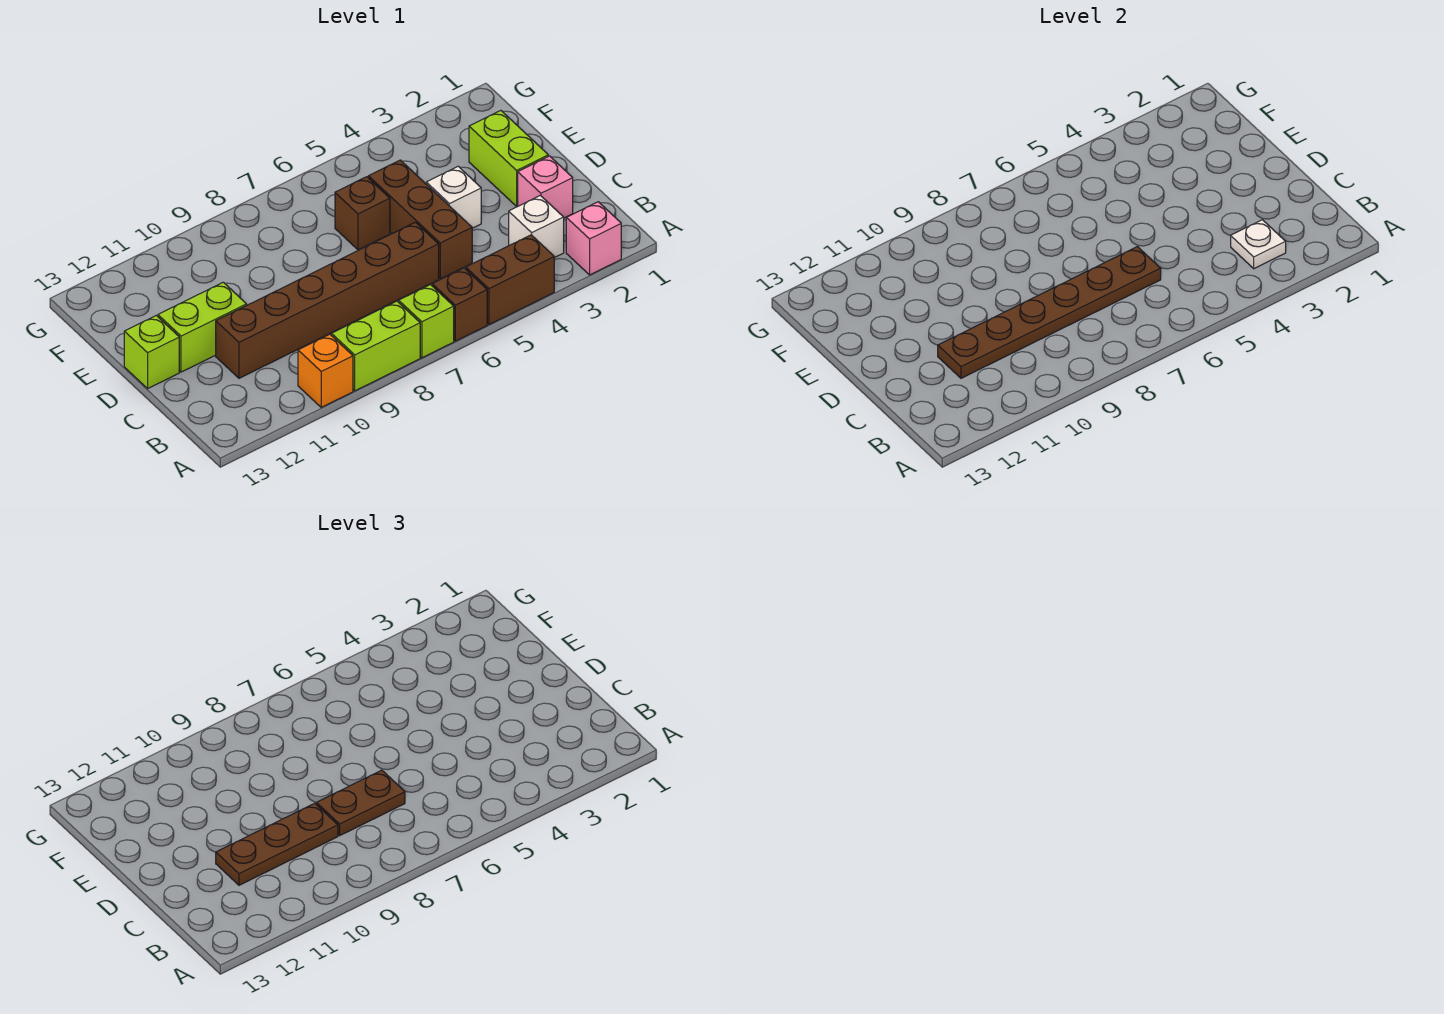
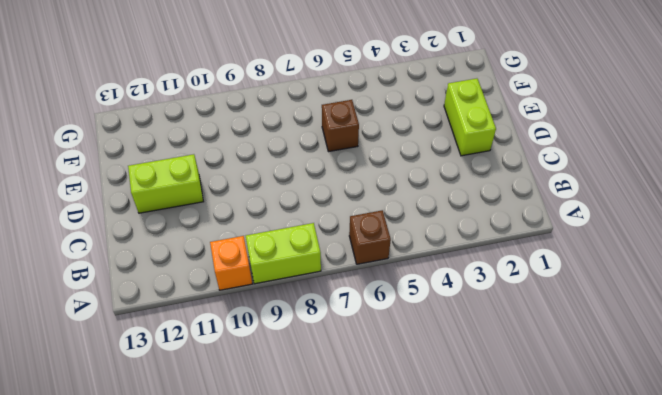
none -> pink 1x1 brick [566,202,621,275]
none -> brown 1x2 brick [466,235,554,325]
none -> lime 1x1 brick [399,284,454,358]

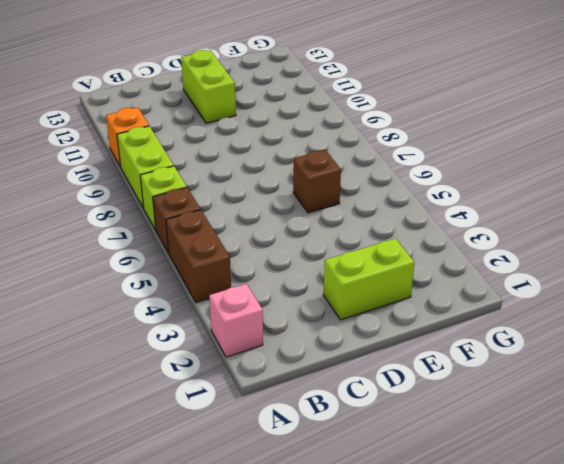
none -> white 1x1 brick [509,195,564,258]
none -> pink 1x1 brick [518,156,573,218]
none -> brown 1x3 brick [368,160,472,279]

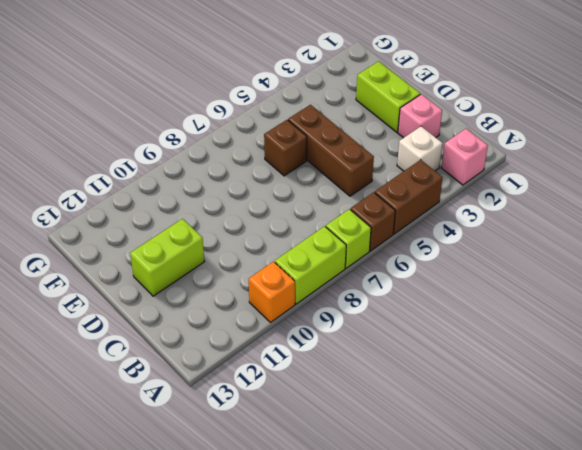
none -> brown 1x6 brick [216,222,439,378]
none -> white 1x1 brick [426,166,481,228]
none -> lime 1x1 brick [124,315,179,389]

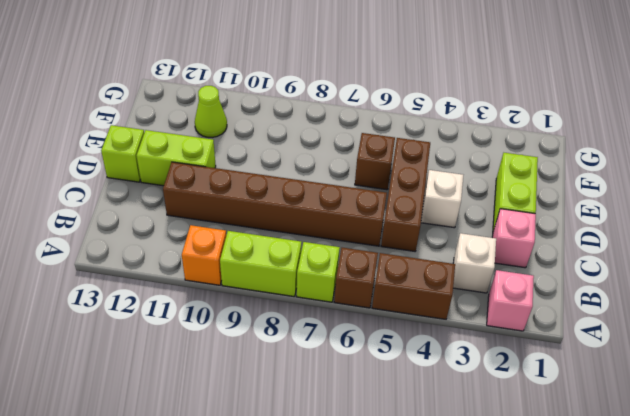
lime 1x1 cone [195,86,227,137] -> none
none -> white 1x1 plate [1231,220,1286,269]
none -> brown 1x6 plate [938,247,1161,378]
none -> brown 1x2 plate [316,770,405,835]

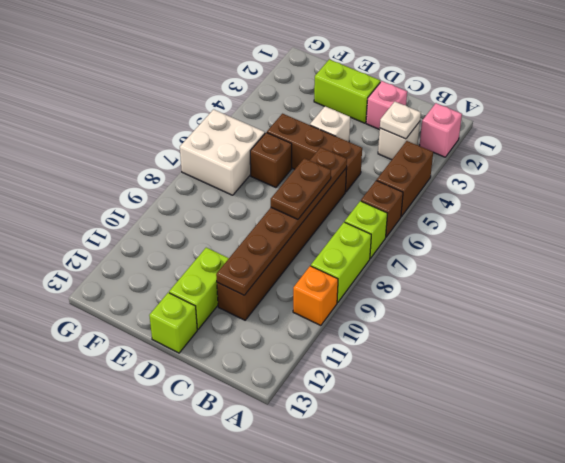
white 2x2 brick [180,109,265,195] -> none
none -> brown 1x3 plate [216,803,338,885]

